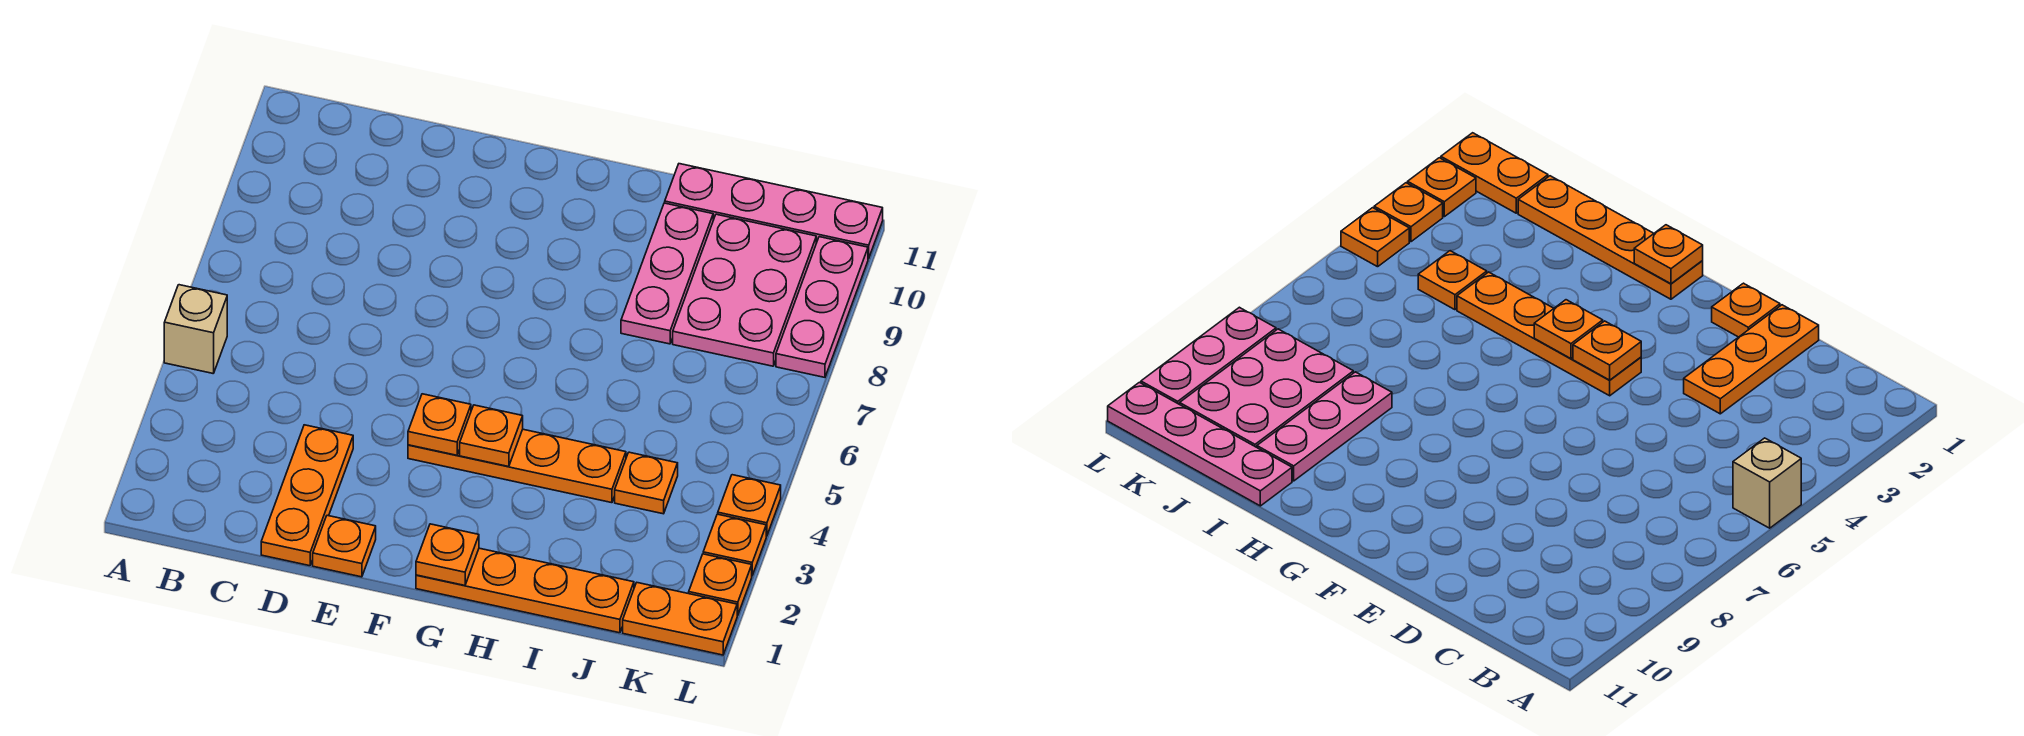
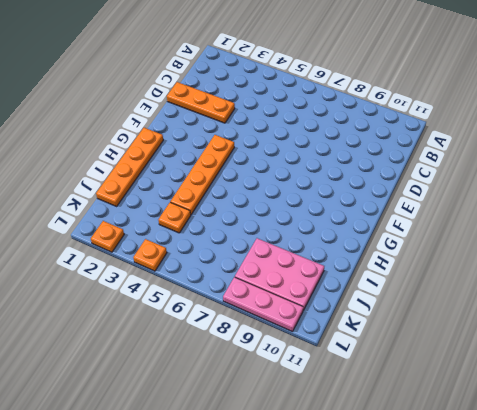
none -> tan 1x1 brick [164,285,227,373]
none -> orange 1x1 plate [313,515,376,577]
none -> pink 1x3 plate [621,203,713,344]

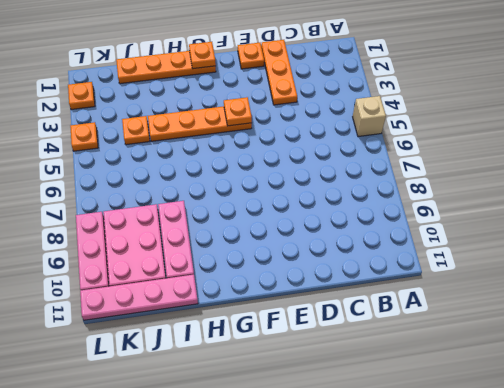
none -> orange 1x2 plate [623,583,737,655]
none -> orange 1x1 plate [703,514,766,575]
none -> orange 1x1 plate [460,405,523,467]

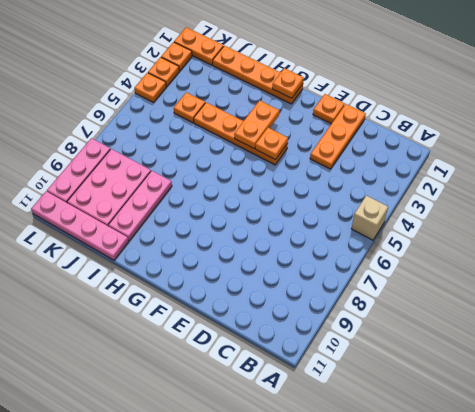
orange 1x2 plate [234,100,279,149] -> orange 1x1 plate [460,405,523,467]

